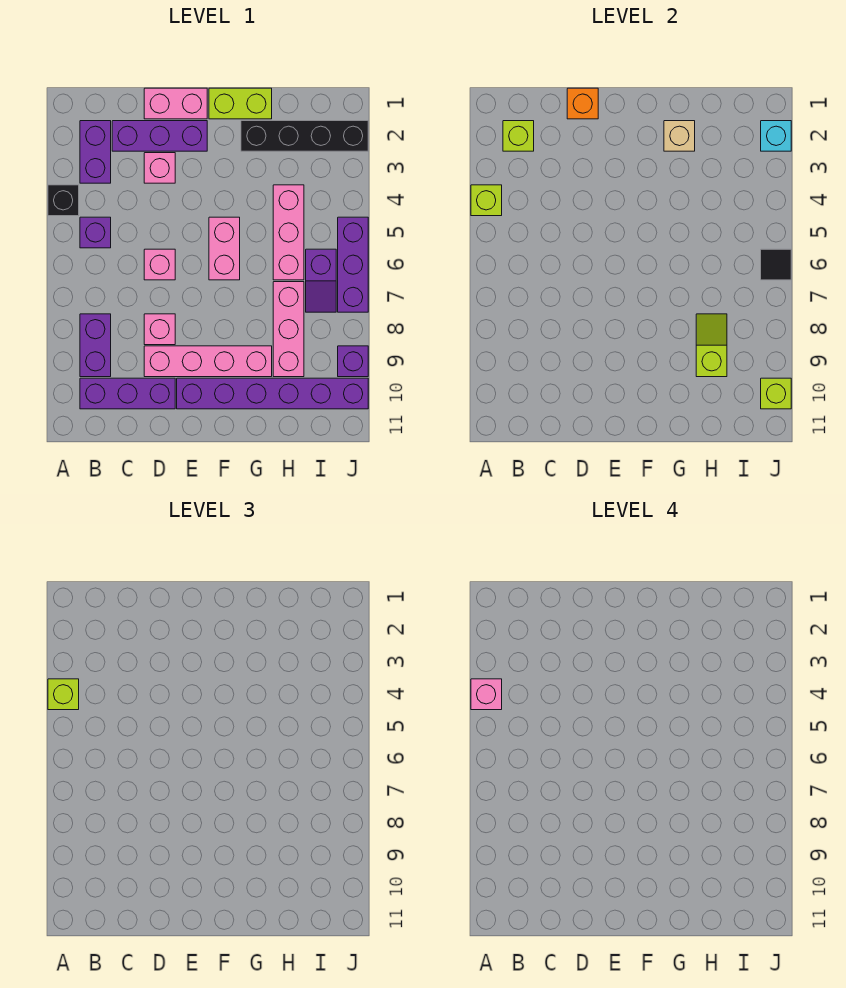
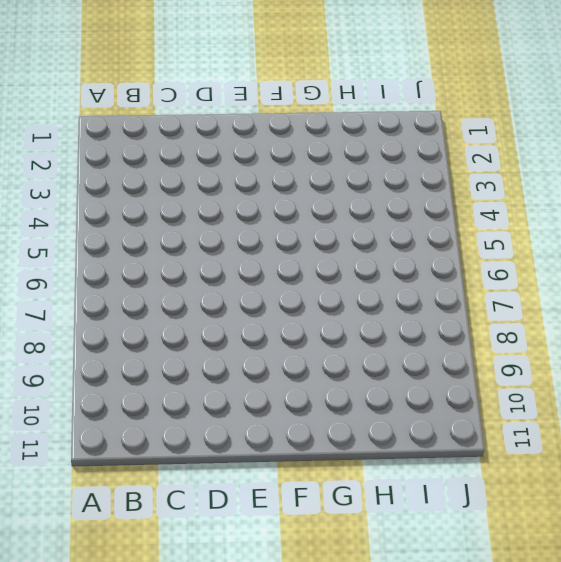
none -> black 1x1 brick [48,185,79,216]
none -> purple 1x2 brick [80,121,111,183]
none -> purple 1x1 brick [80,217,111,248]
none -> purple 1x2 brick [80,314,111,377]

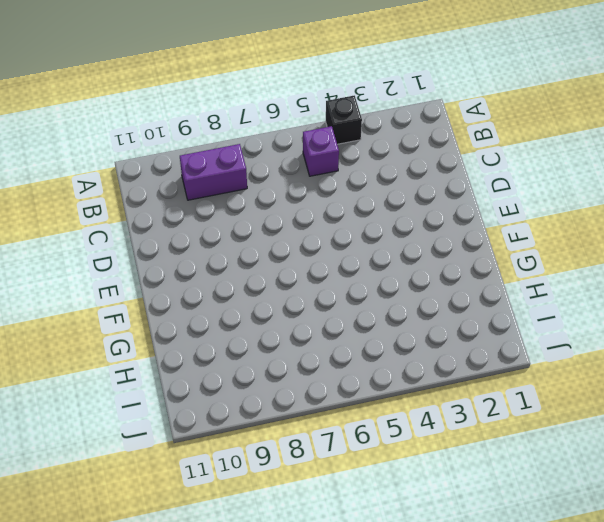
none -> purple 1x2 brick [80,121,111,183]
none -> purple 1x3 brick [80,378,175,409]
none -> purple 1x3 brick [112,121,207,151]
none -> pink 1x2 brick [144,88,207,119]

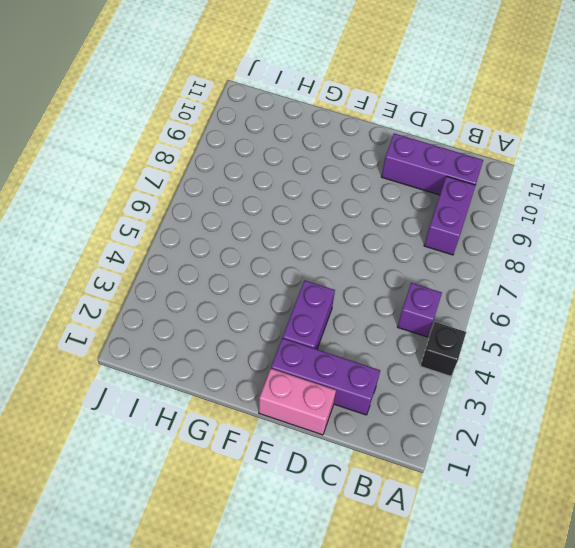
purple 1x2 brick [283,280,335,349] -> purple 1x2 brick moved to [80,121,111,183]
none -> pink 1x1 brick [144,153,175,183]
none -> pink 1x1 brick [144,249,175,280]
none -> pink 1x1 brick [144,314,175,345]
none -> pink 1x4 brick [144,346,272,377]

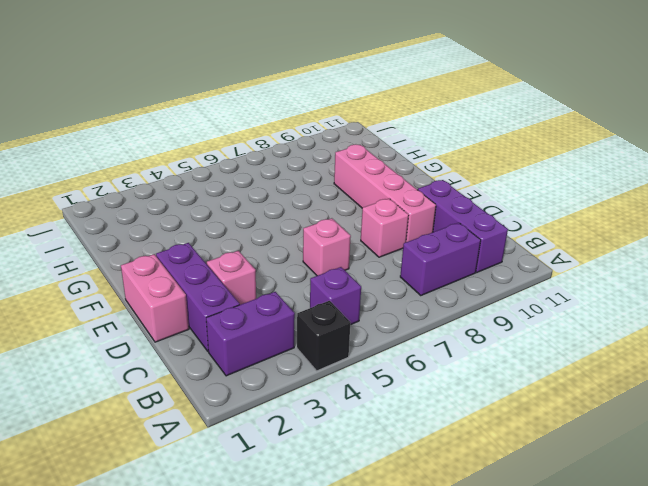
none -> purple 1x6 brick [177,378,368,409]
none -> lime 1x2 brick [209,88,272,119]
none -> pink 1x2 brick [209,217,240,280]
none -> black 1x4 brick [241,121,368,151]

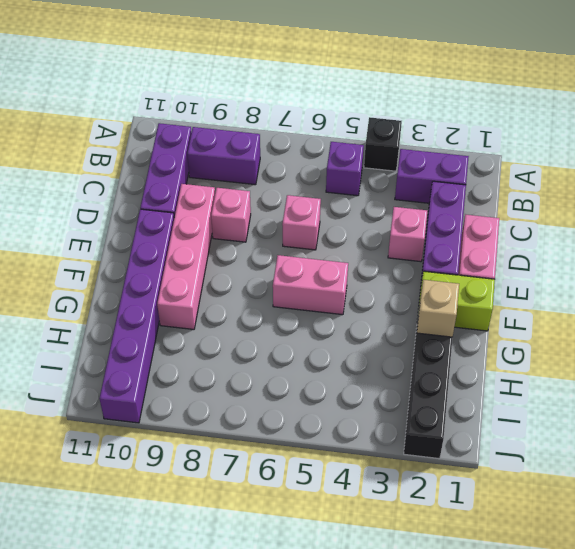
lime 1x2 brick [418,271,495,331] -> lime 1x2 brick turned to [209,88,272,119]
none -> pink 1x3 brick [273,185,304,280]
none -> pink 1x3 brick [273,282,304,377]
none -> purple 1x2 slope [306,249,336,312]
none -> purple 1x3 brick [338,217,368,312]

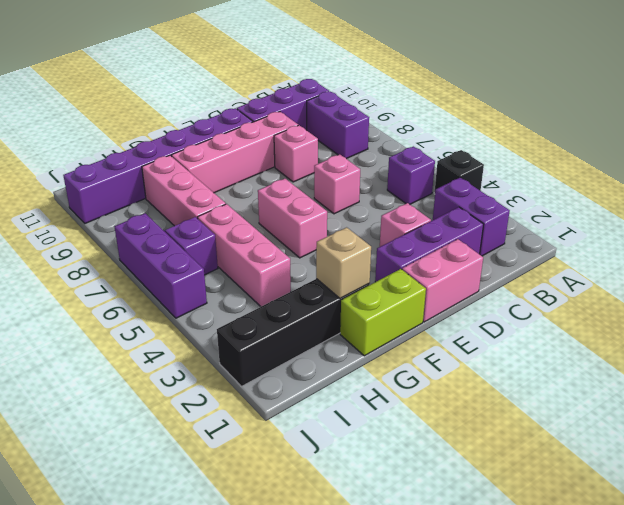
none -> purple 1x1 brick [338,346,368,377]
none -> lime 1x1 brick [471,185,502,216]
none -> lime 1x1 brick [503,121,534,151]
none -> orange 1x1 brick [567,88,598,119]

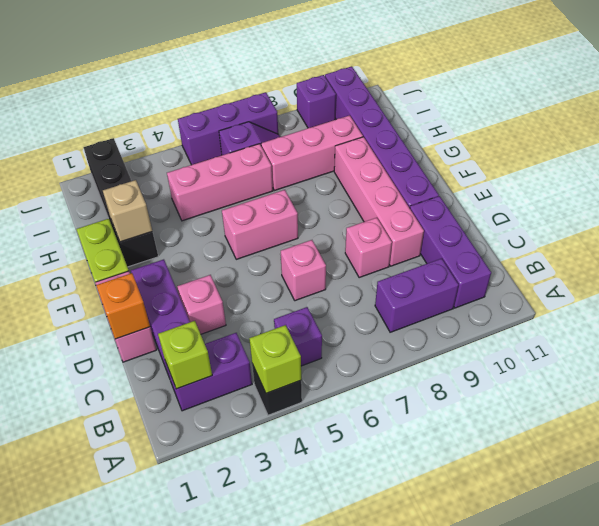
none -> lime 1x2 slope [696,314,727,377]
none -> cyan 1x1 brick [761,121,791,151]
none -> black 1x1 tile [761,249,791,280]
none -> lime 1x1 brick [761,378,791,409]

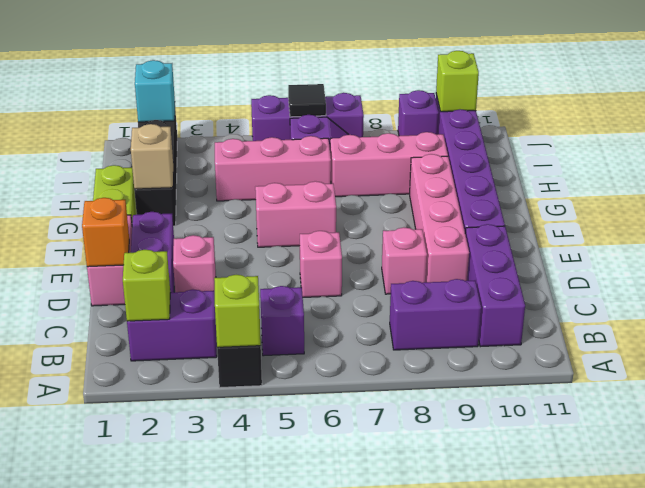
none -> lime 1x2 slope [696,314,727,377]
none -> lime 1x1 brick [48,679,79,710]
none -> pink 1x1 brick [471,679,502,710]

